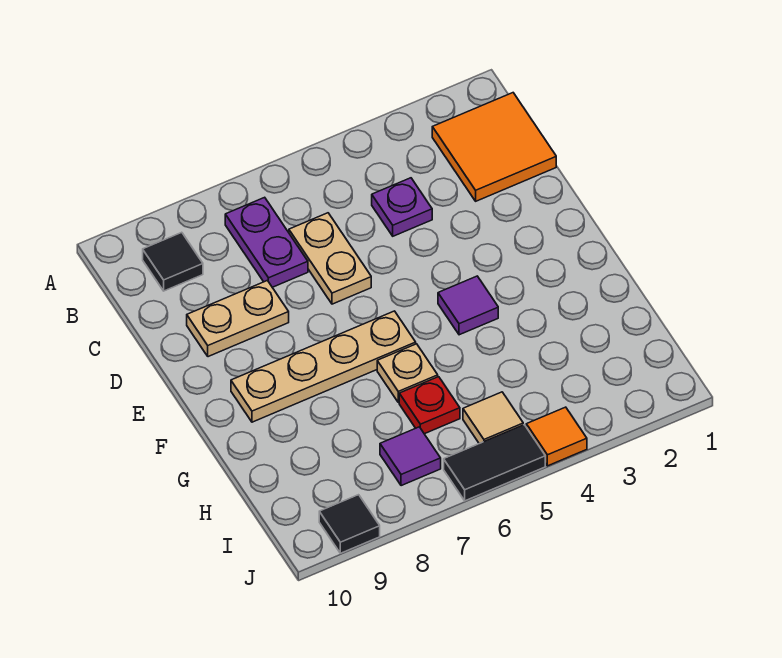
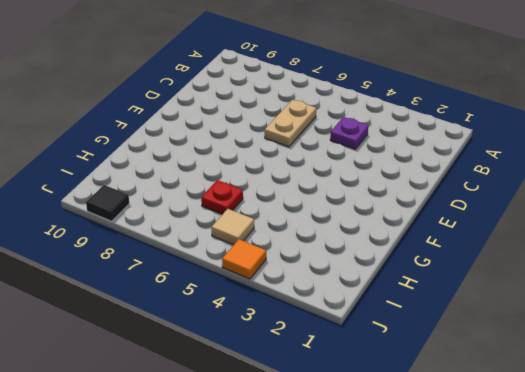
none -> orange 2x2 tile [432,93,556,201]
none -> purple 1x2 plate [225,197,308,287]
none -> black 1x1 tile [143,232,203,291]

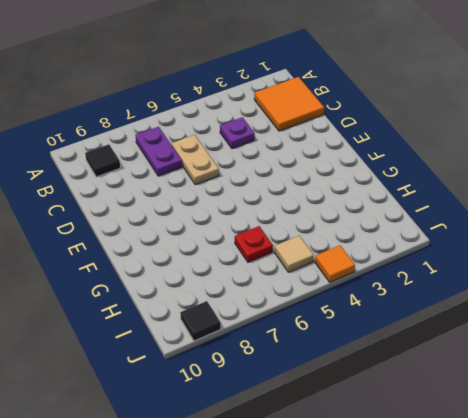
none -> tan 1x2 plate [187,281,289,357]
none -> purple 1x1 tile [438,276,498,335]
none -> tan 1x4 plate [231,311,416,422]

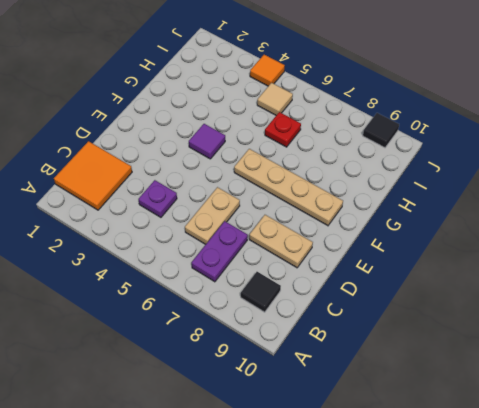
none -> tan 1x1 plate [377,344,438,402]
none -> purple 1x1 tile [380,427,441,486]
none -> black 1x2 tile [444,425,545,501]

